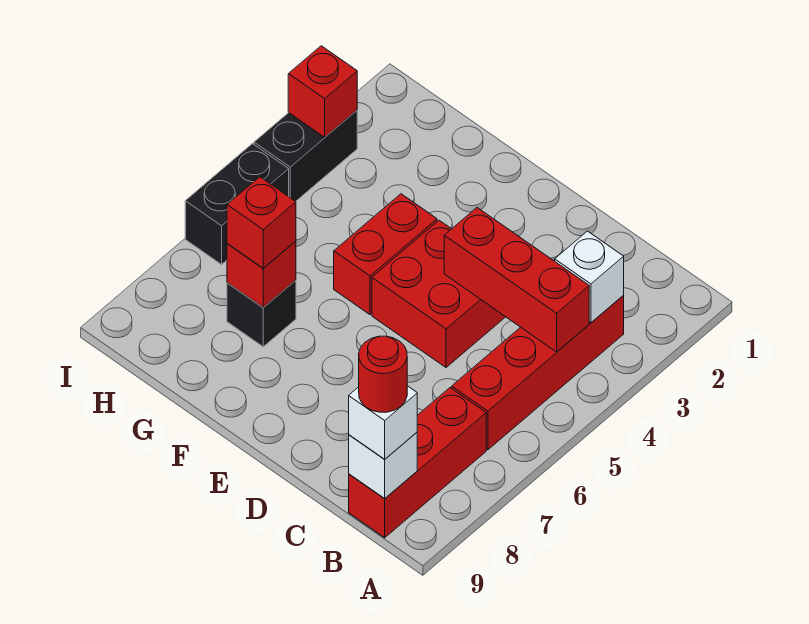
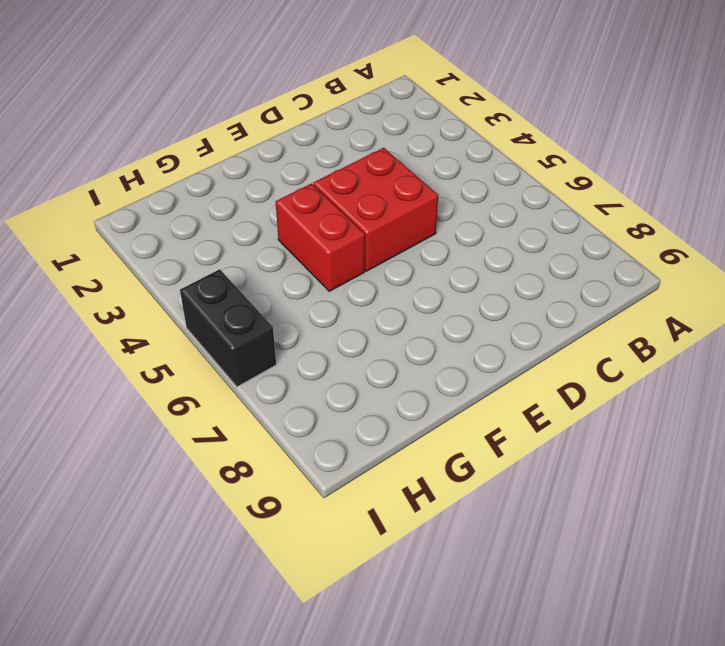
none -> red 1x4 brick [452,296,624,450]
none -> red 1x3 brick [349,388,486,538]
none -> black 1x1 brick [227,280,296,347]

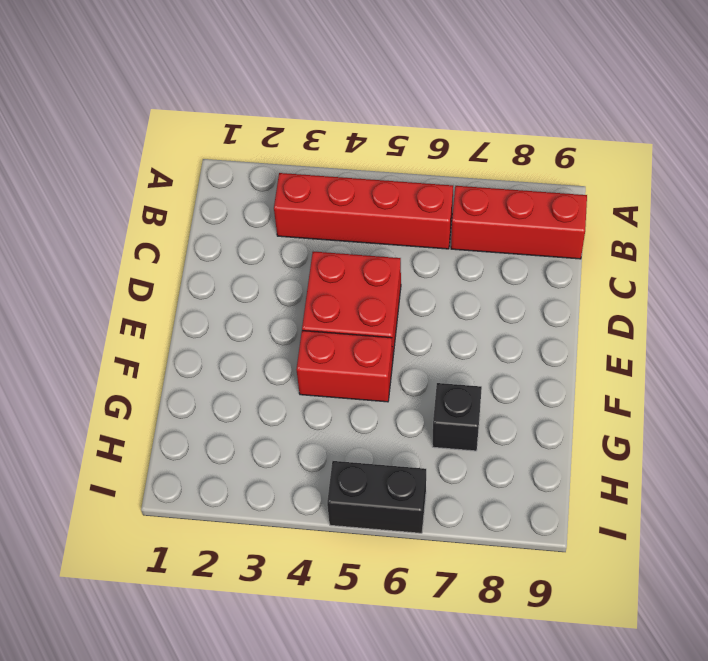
none -> black 1x2 brick [254,110,357,201]
none -> white 1x1 brick [555,231,624,323]
none -> red 1x3 brick [444,208,589,352]

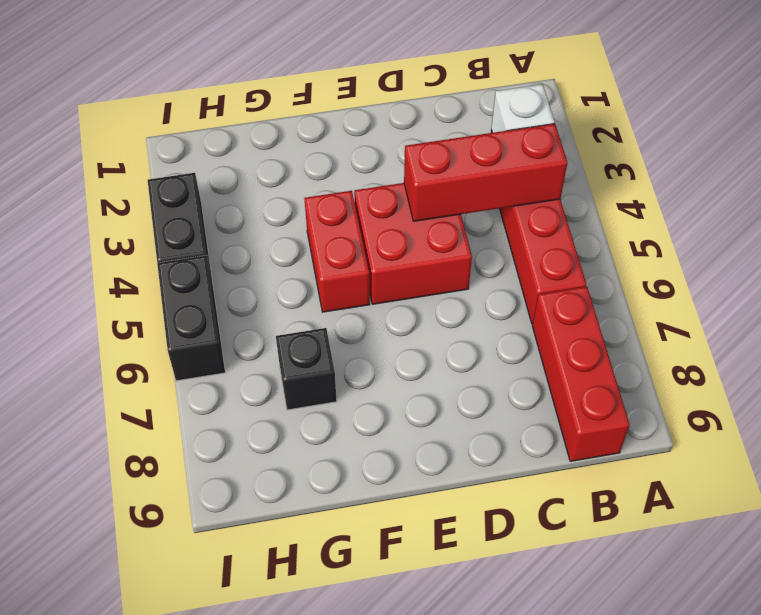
none -> white 1x1 brick [349,432,417,499]
none -> red 1x1 brick [227,241,296,308]
none -> red 1x1 brick [288,46,357,137]

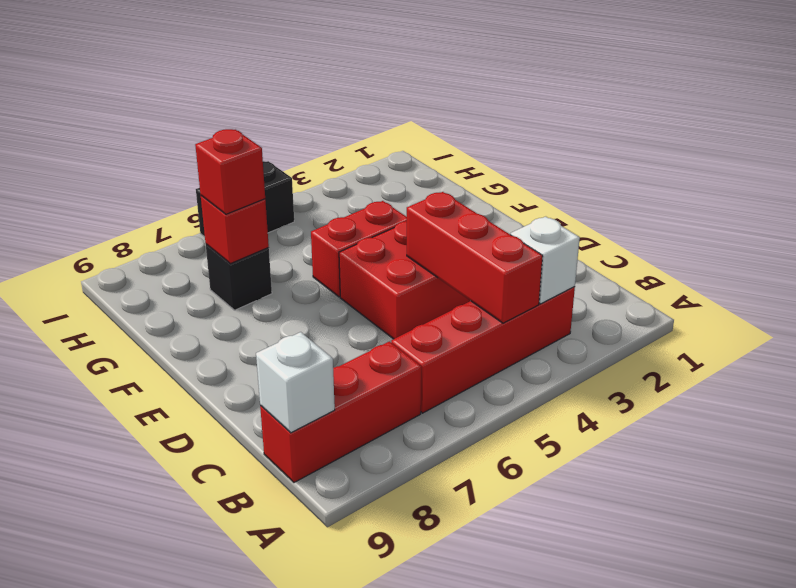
none -> black 1x2 brick [254,110,357,201]
none -> red 1x1 brick [288,46,357,137]
none -> white 1x1 brick [349,386,417,459]

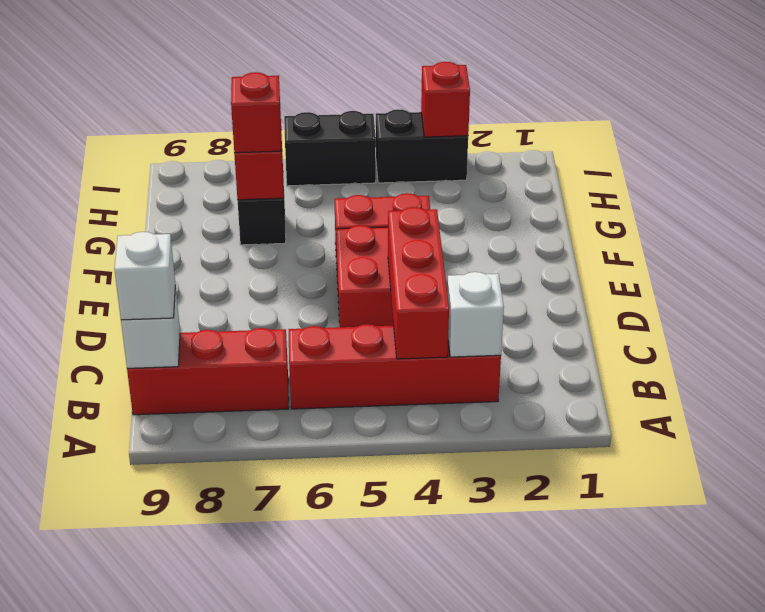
none -> red 1x1 round brick [359,336,407,412]

